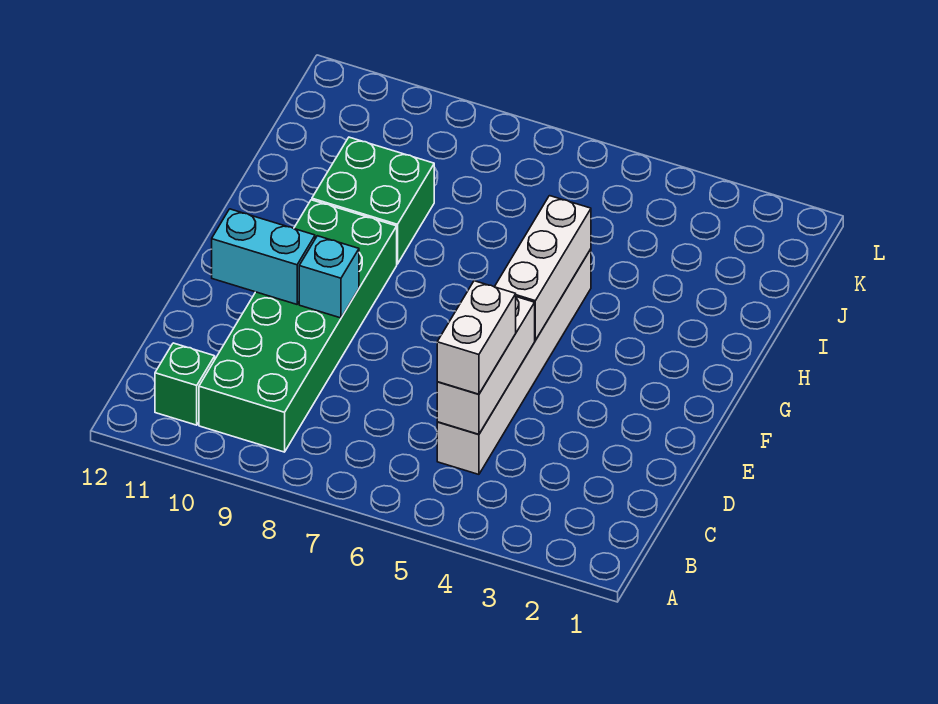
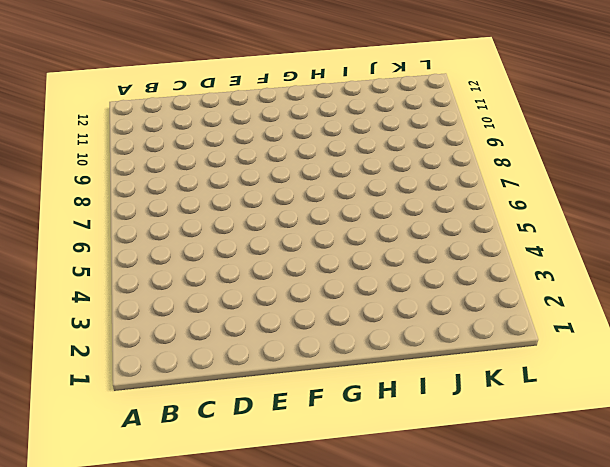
none -> green 2x6 brick [199,200,397,452]
none -> green 1x1 brick [155,343,215,425]

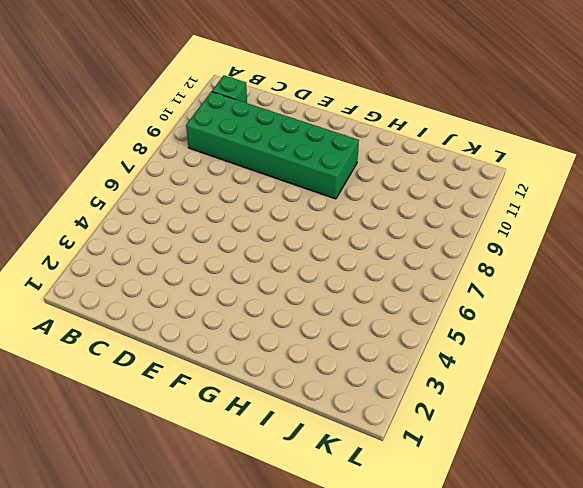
none -> white 1x6 brick [437,249,591,474]
none -> green 2x2 brick [312,137,434,264]

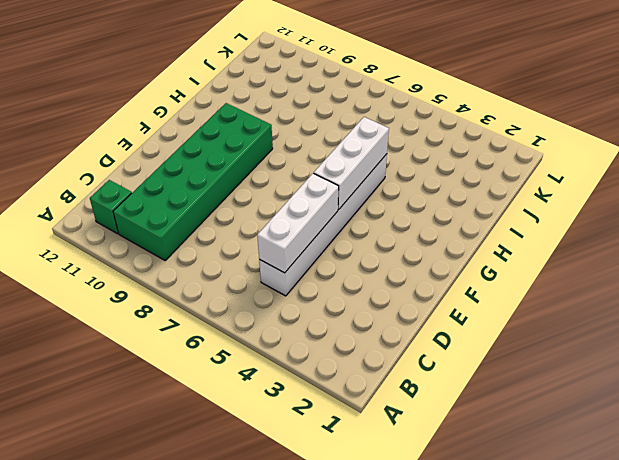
none -> green 2x2 brick [312,137,434,264]
none -> cyan 1x1 brick [299,236,359,318]

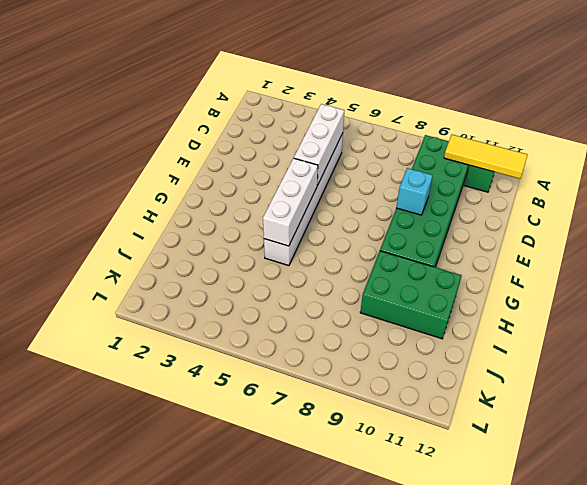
yellow 1x3 tile [444,135,528,179] -> none
green 2x3 brick [360,251,462,339] -> green 2x2 brick [312,137,434,264]
none -> cyan 1x2 brick [212,209,315,304]
none -> white 1x2 brick [437,281,516,394]

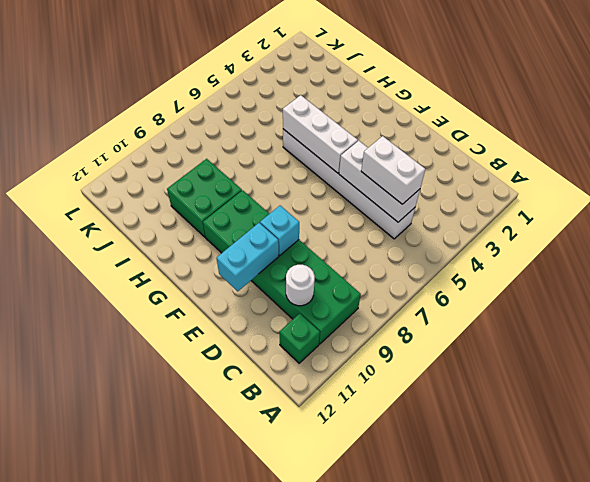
white 1x1 round brick [286,265,315,306] -> none

